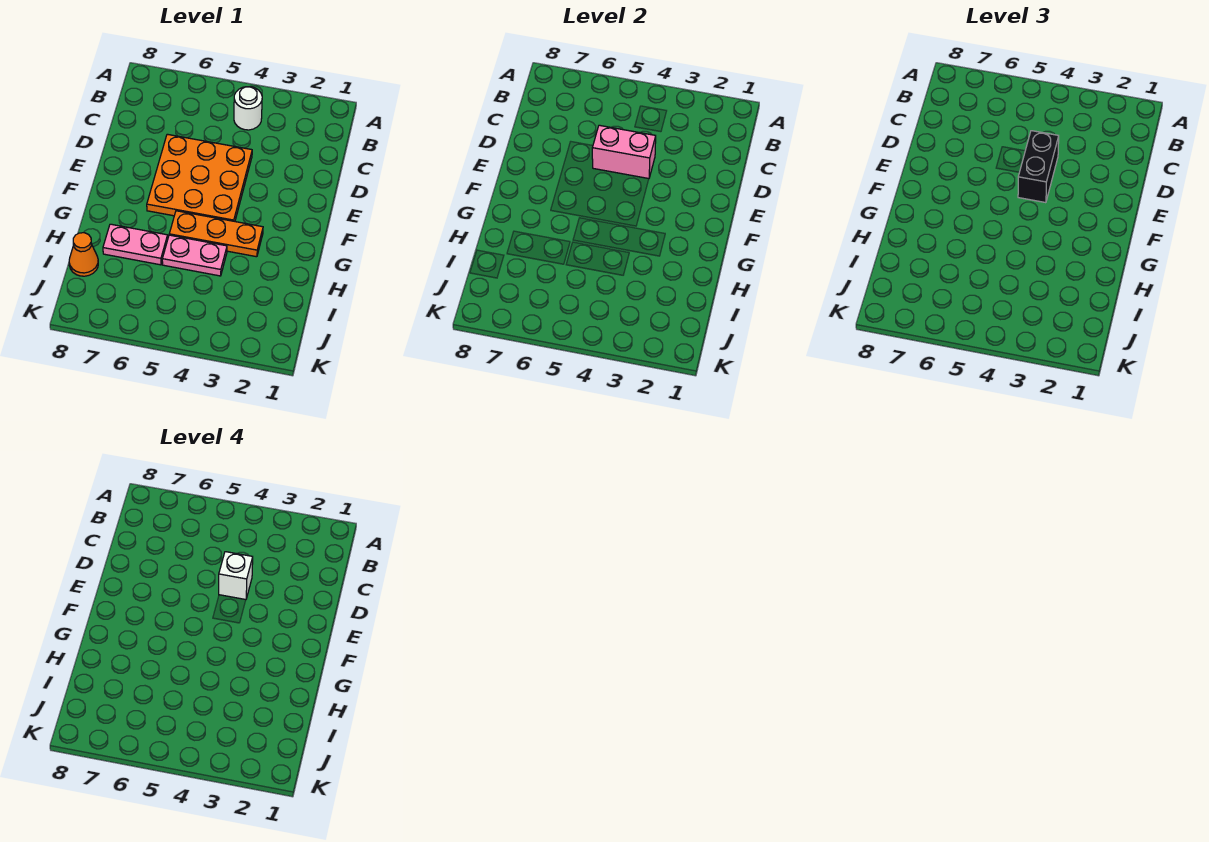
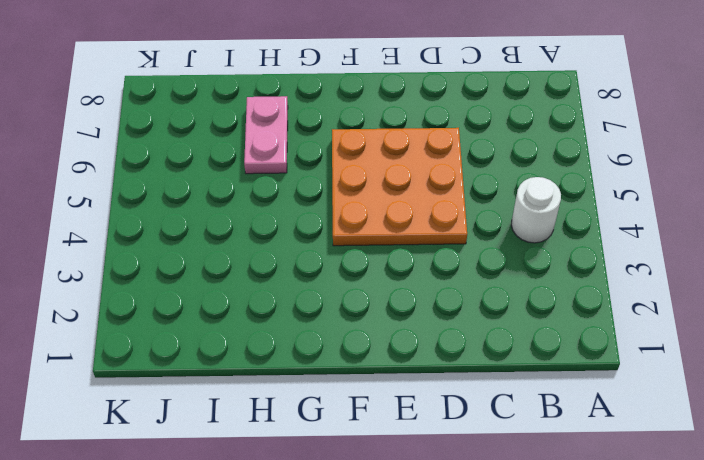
none -> orange 1x3 plate [169,211,263,257]
none -> pink 1x2 plate [162,235,227,276]

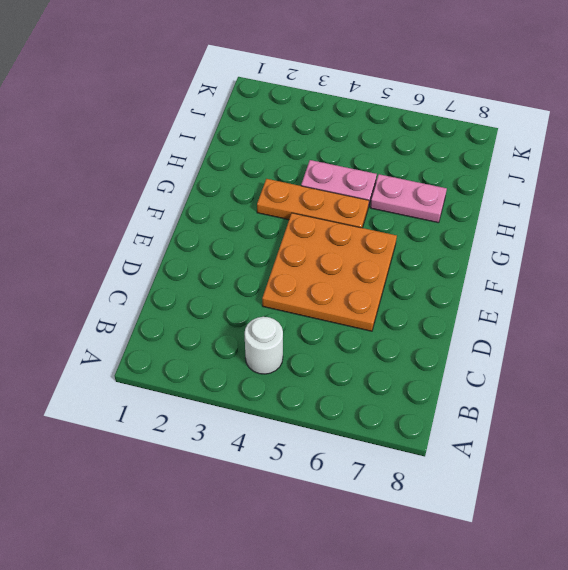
none -> orange 1x1 cone [69,233,98,276]
none -> pink 1x2 brick [592,125,656,179]

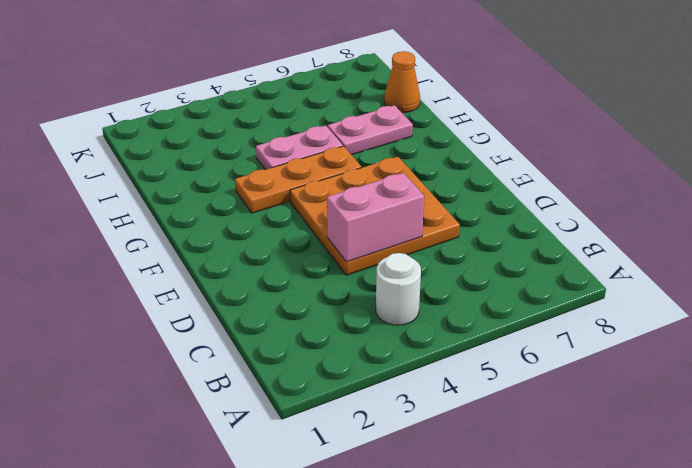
none -> black 1x2 brick [1018,131,1059,203]
none -> white 1x1 brick [219,552,253,600]

